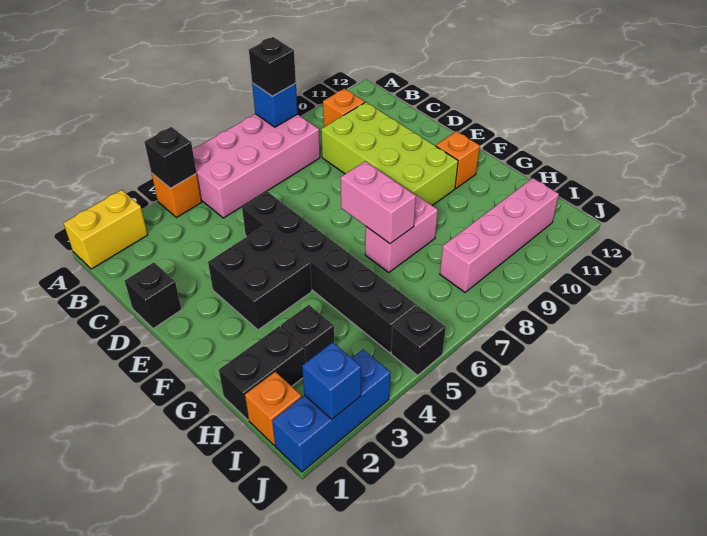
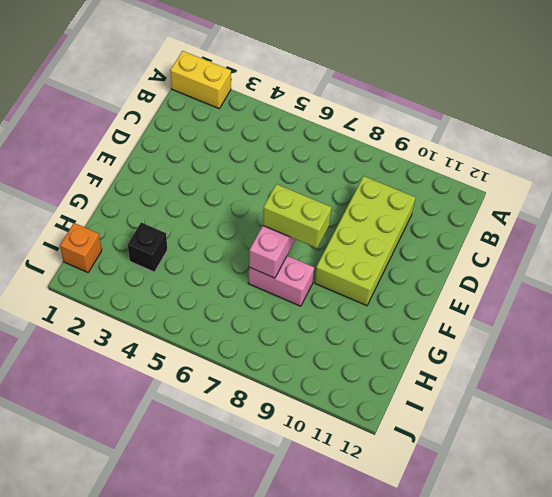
lime 1x2 brick [263,184,332,248] -> none
none -> orange 1x1 brick [151,173,202,217]
none -> pink 2x4 brick [193,114,320,218]
none -> orange 1x1 brick [323,89,365,127]

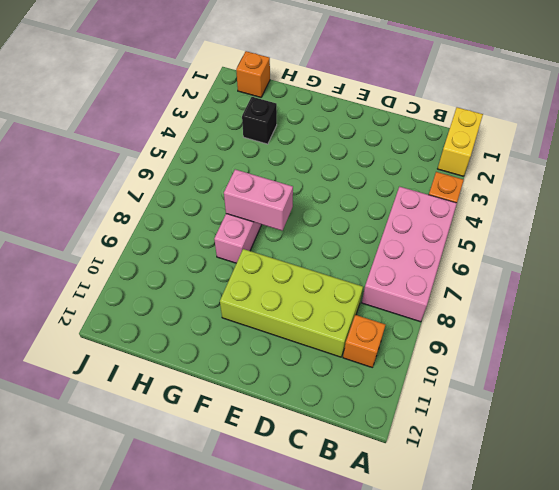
none -> black 1x1 brick [125,262,182,329]
none -> black 1x6 brick [242,191,417,353]
none -> black 2x2 brick [208,226,312,330]

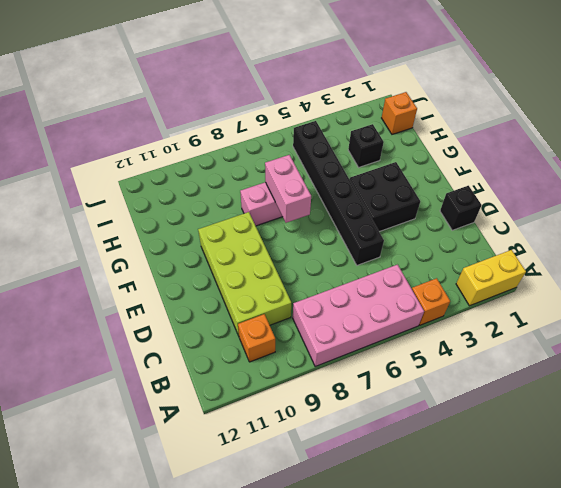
none -> orange 1x1 brick [436,131,480,188]
none -> black 1x2 brick [219,326,306,420]
none -> pink 1x4 brick [440,178,559,292]

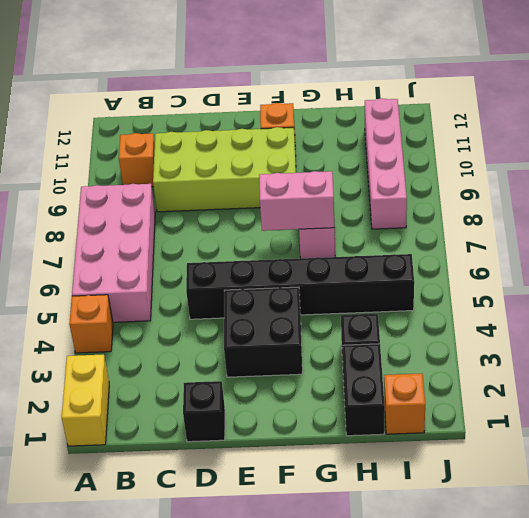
none -> blue 1x3 brick [272,350,391,472]
none -> black 1x1 brick [391,306,446,375]
none -> black 1x1 brick [145,127,197,188]

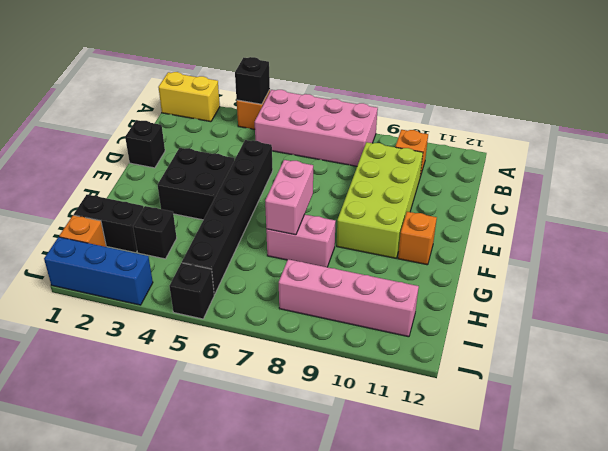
none -> blue 1x1 brick [252,83,298,127]
none -> blue 1x1 brick [302,342,361,419]
none -> black 1x1 brick [249,37,296,96]

